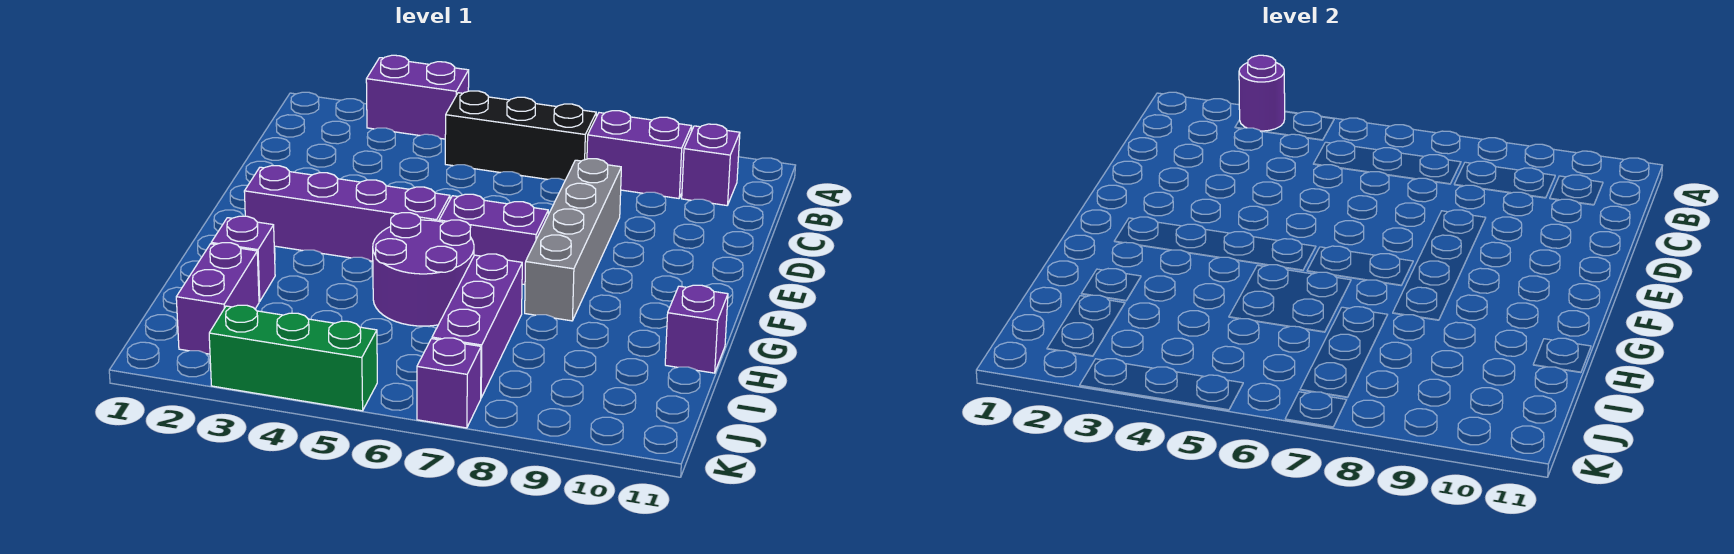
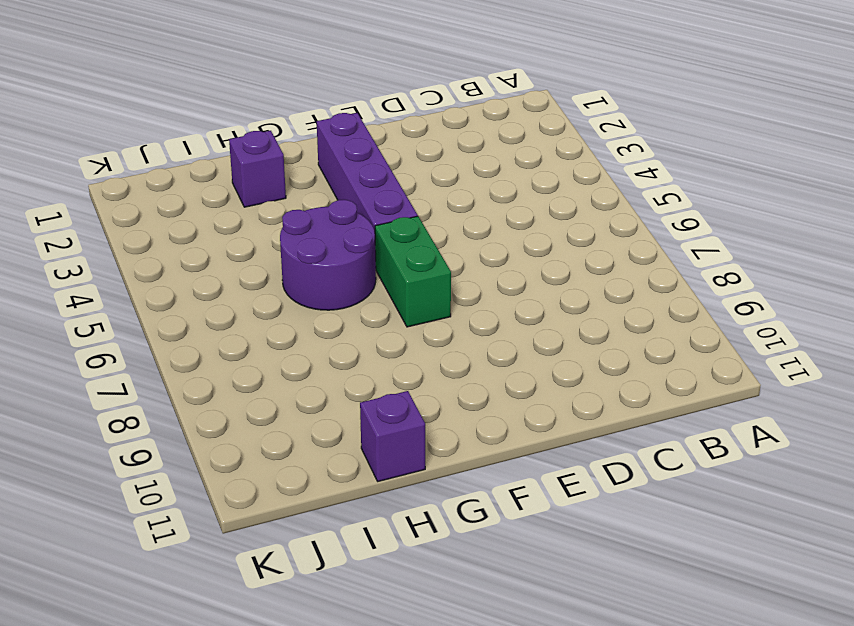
green 1x2 brick [375,216,451,327] -> purple 1x2 brick [439,194,548,285]
none -> purple 1x2 brick [366,55,469,139]
none -> black 1x3 brick [445,91,596,180]
none -> purple 1x2 brick [587,111,692,198]

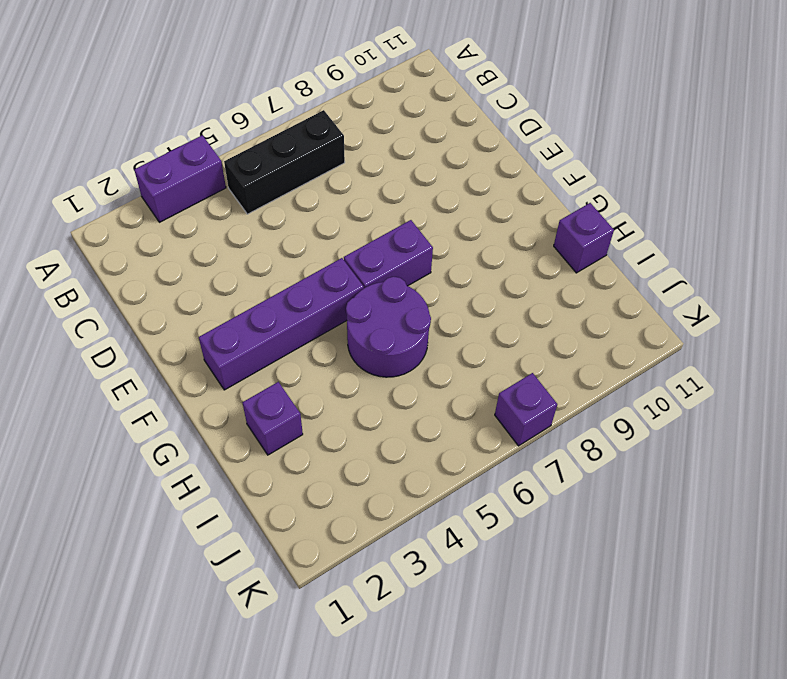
none -> purple 1x2 brick [587,111,692,198]
none -> purple 1x1 brick [682,124,740,205]
none -> grey 1x4 brick [525,159,621,321]

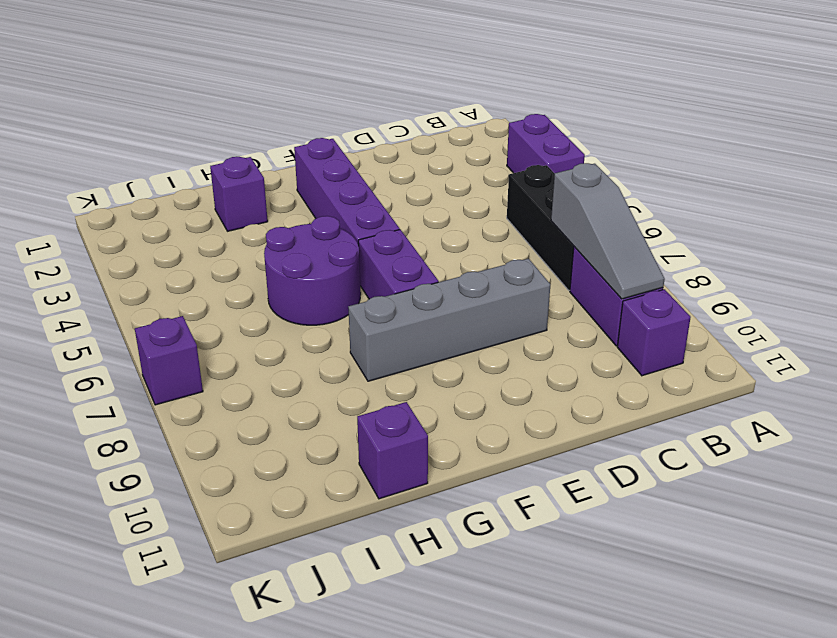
grey 1x3 slope [551,163,665,299] -> none
none -> purple 1x3 brick [432,254,522,397]
none -> purple 1x2 brick [176,243,259,354]
none -> green 1x3 brick [209,305,377,411]

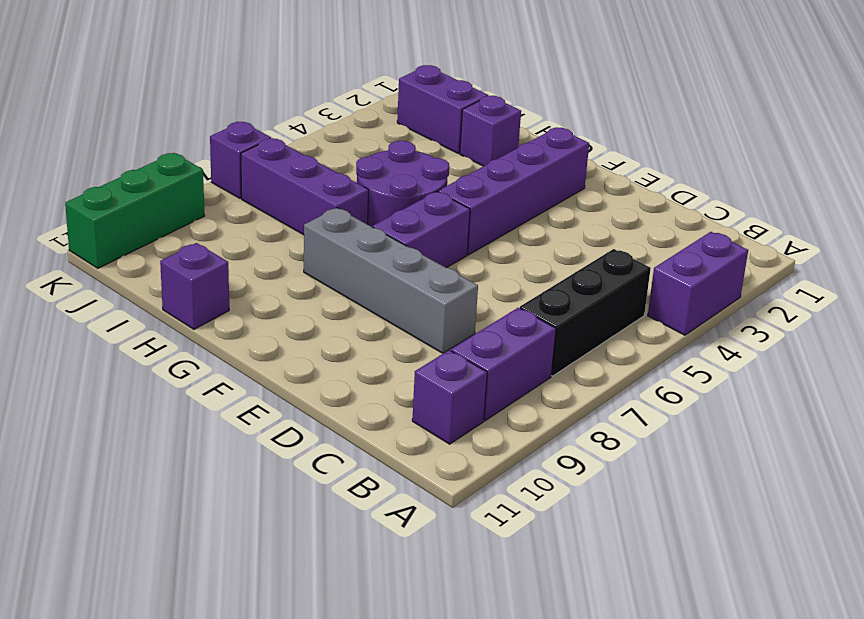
green 1x3 brick [65,153,204,268] -> green 1x3 brick moved to [209,305,377,411]
none -> purple 1x1 round brick [1239,55,1285,131]

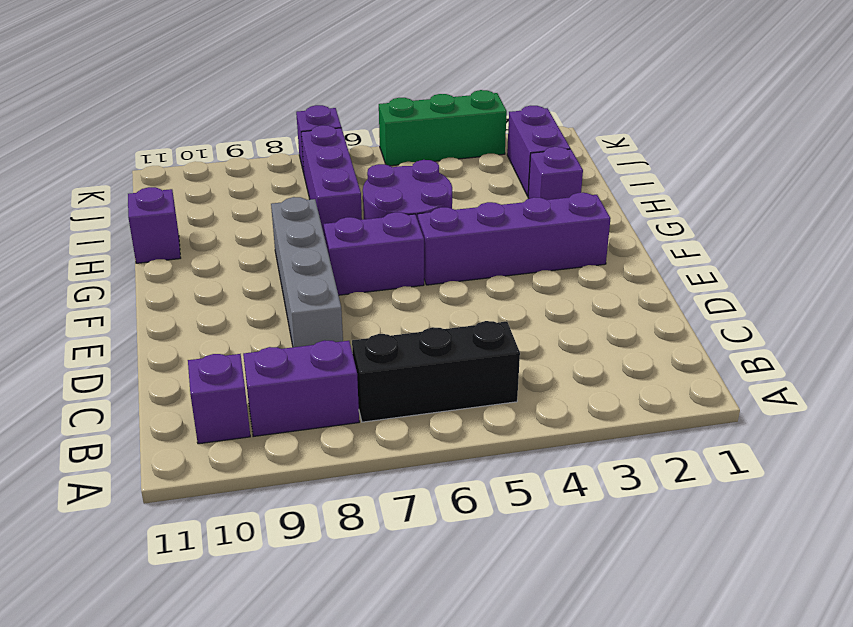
none -> purple 1x2 brick [366,55,469,139]
none -> purple 1x1 round brick [1239,55,1285,131]

